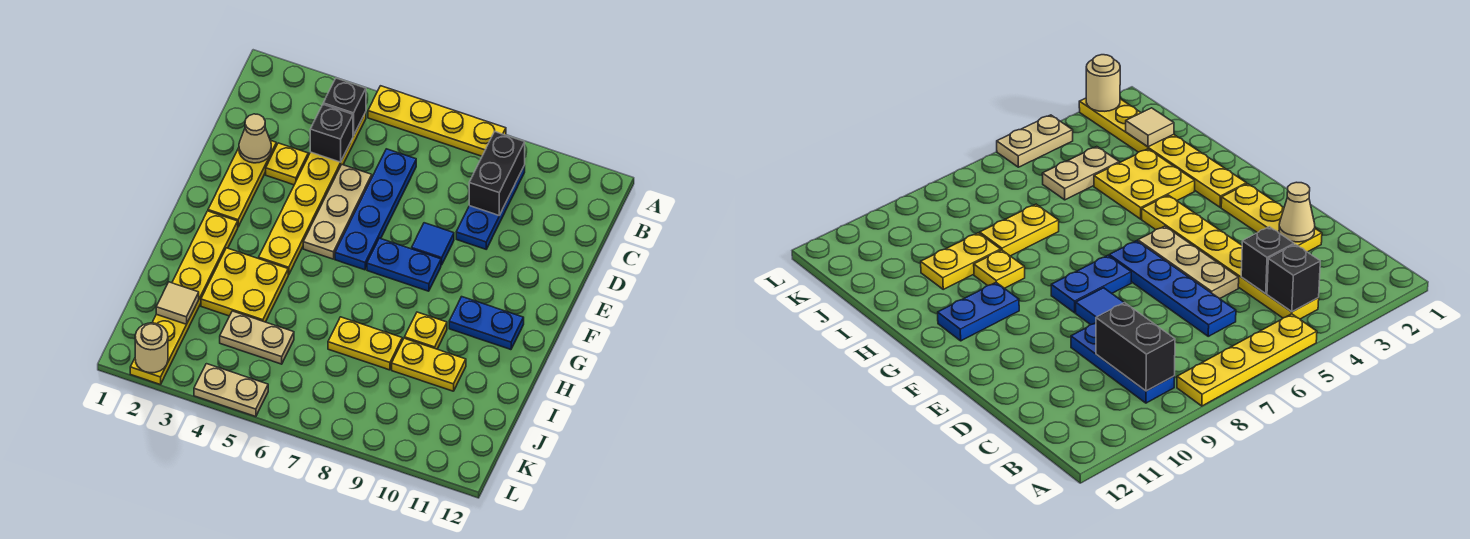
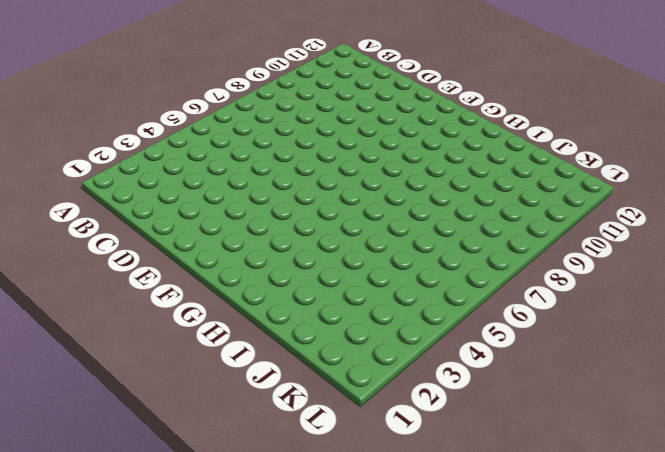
none -> yellow 1x4 plate [368,86,506,156]
none -> yellow 1x6 plate [259,112,366,275]
none -> blue 1x3 plate [456,165,525,249]

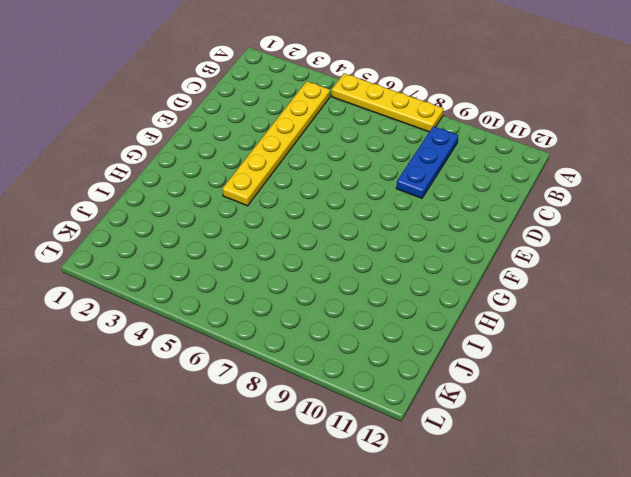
none -> blue 1x4 plate [335,149,416,270]
none -> yellow 1x3 plate [208,140,276,227]
none -> yellow 1x1 plate [266,143,308,185]

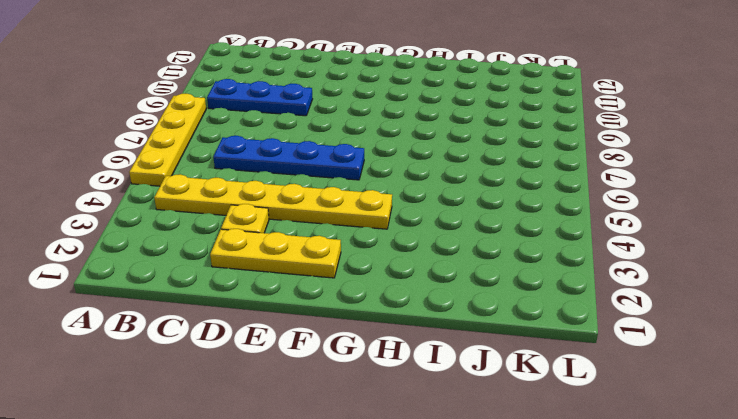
none -> tan 1x3 plate [303,165,372,259]
none -> blue 1x1 tile [412,223,454,265]
none -> blue 1x2 plate [367,238,441,291]

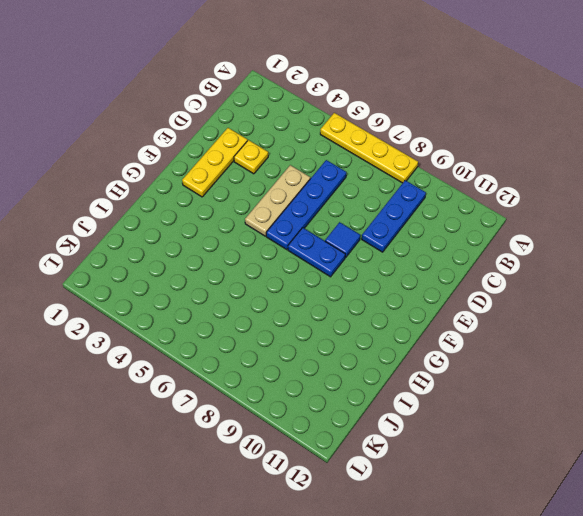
none -> yellow 1x6 plate [259,112,366,275]
none -> yellow 1x6 plate [130,211,238,385]
none -> blue 1x2 plate [449,297,524,350]

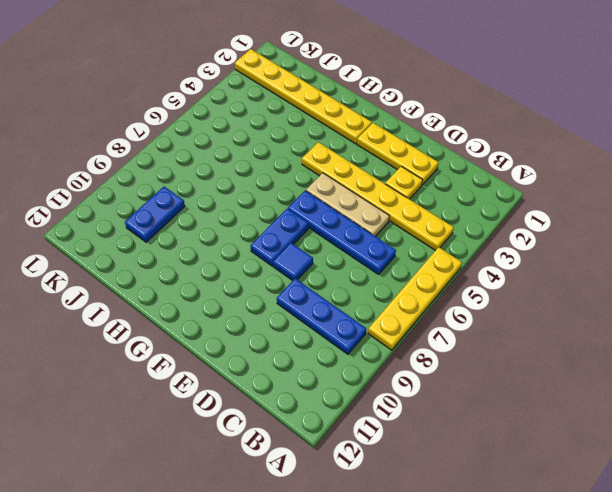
blue 1x2 plate [125,187,185,242] -> blue 1x2 plate moved to [449,297,524,350]
none -> yellow 2x2 plate [201,248,288,322]
none -> yellow 1x1 plate [404,312,447,349]
none -> yellow 1x2 plate [328,317,402,370]

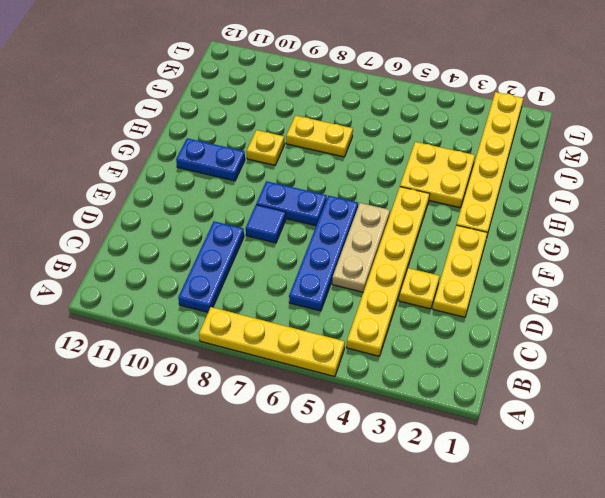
none -> yellow 1x2 plate [392,338,466,391]
none -> tan 1x2 plate [220,311,294,364]
none -> tan 1x2 plate [194,364,268,417]

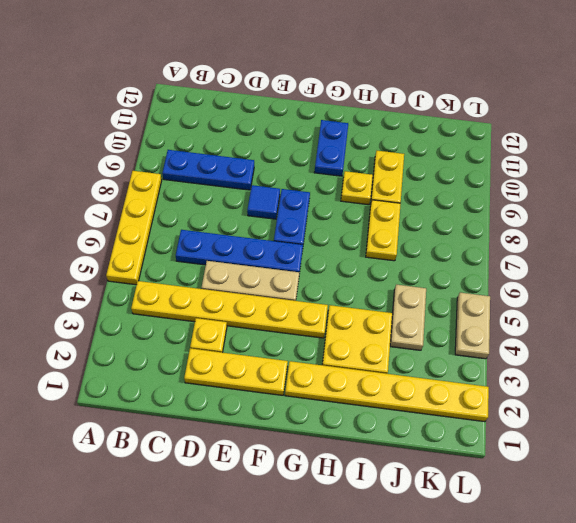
none -> black 1x1 brick [323,78,366,136]
none -> black 1x2 brick [469,131,525,215]
none -> black 1x1 brick [310,104,353,162]

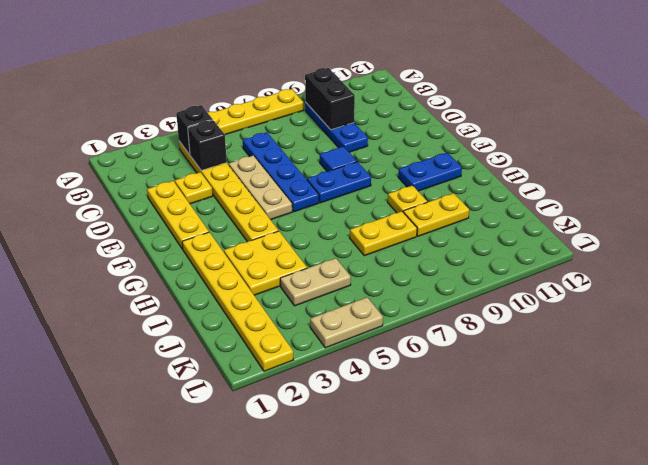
none -> tan 1x1 cone [239,114,271,163]
none -> tan 1x1 tile [156,282,199,324]
none -> tan 1x1 round brick [135,323,168,373]

